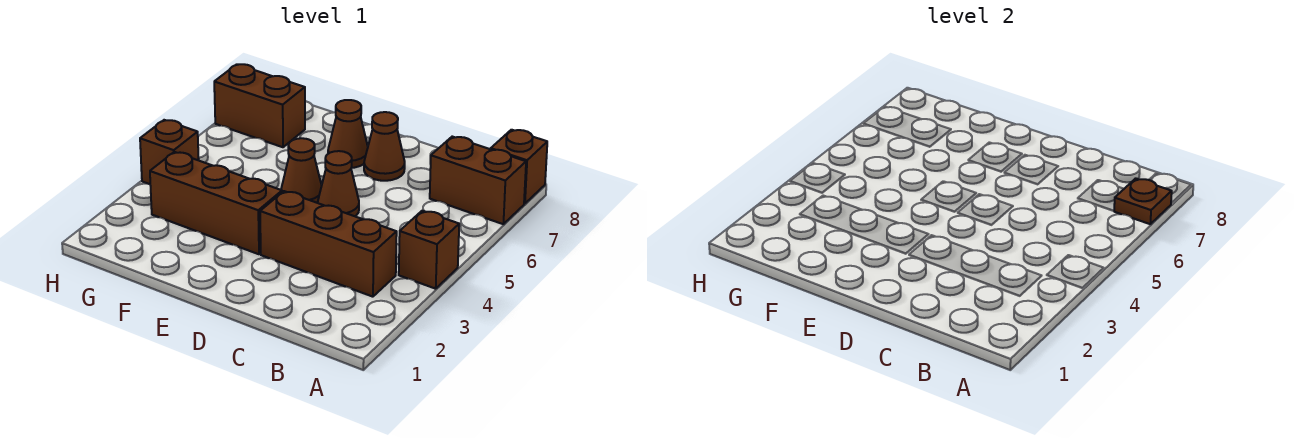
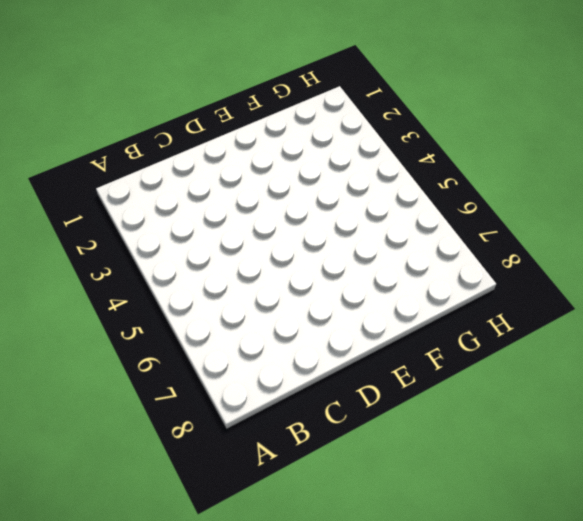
none -> brown 1x1 brick [399,211,459,289]
none -> brown 1x2 brick [430,137,526,224]
none -> brown 1x1 brick [491,130,547,204]

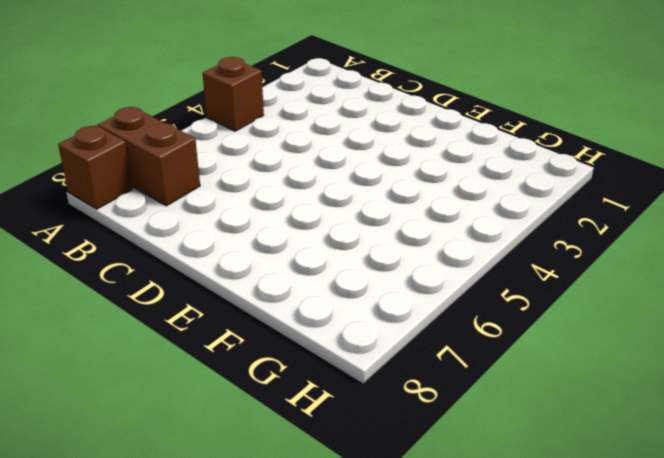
none -> brown 1x3 brick [260,191,397,297]
none -> brown 1x1 cone [318,151,359,216]
none -> brown 1x1 cone [364,112,405,181]

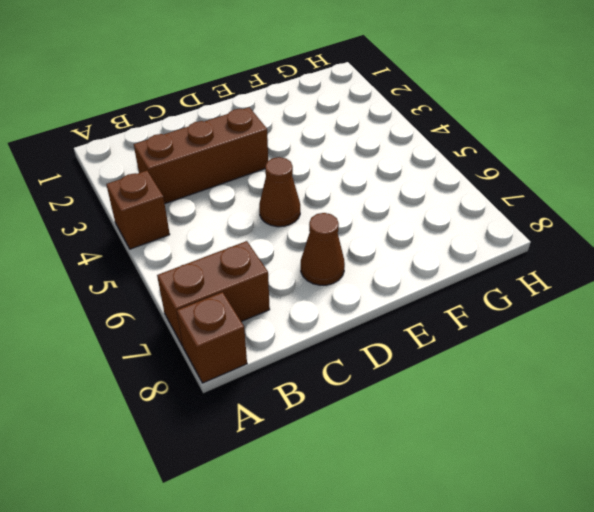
none -> brown 1x3 brick [150,152,282,254]
none -> brown 1x1 cone [281,138,322,203]
none -> brown 1x1 cone [328,100,368,168]

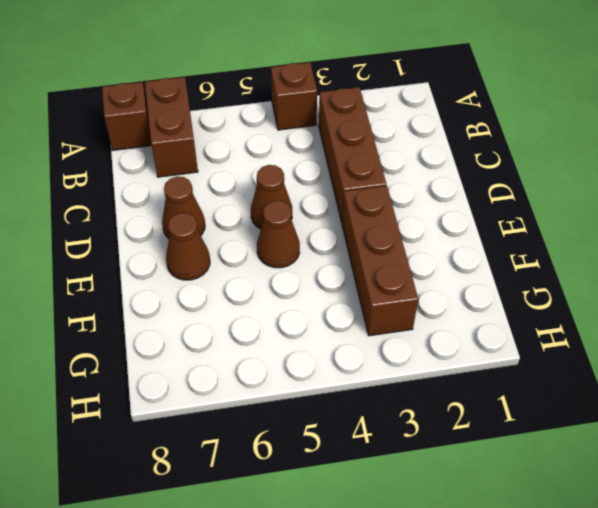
none -> brown 1x2 brick [214,64,305,147]
none -> brown 1x1 brick [140,120,199,184]
none -> brown 1x1 plate [1114,178,1172,224]

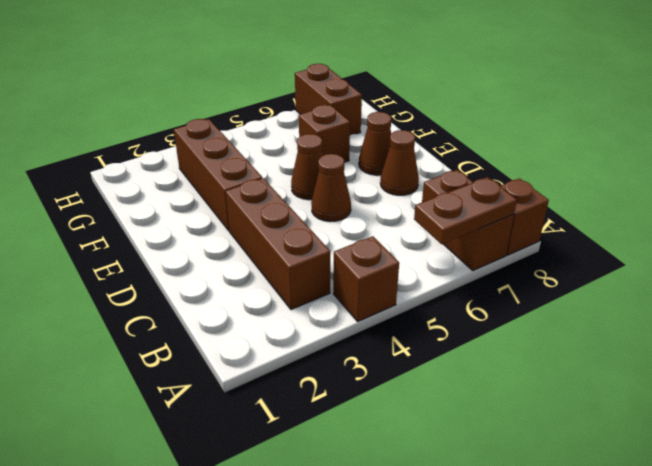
brown 1x2 plate [414,177,517,244] -> brown 1x1 plate [1114,178,1172,224]
brown 1x1 brick [299,105,350,162] -> brown 1x1 brick moved to [140,120,199,184]

